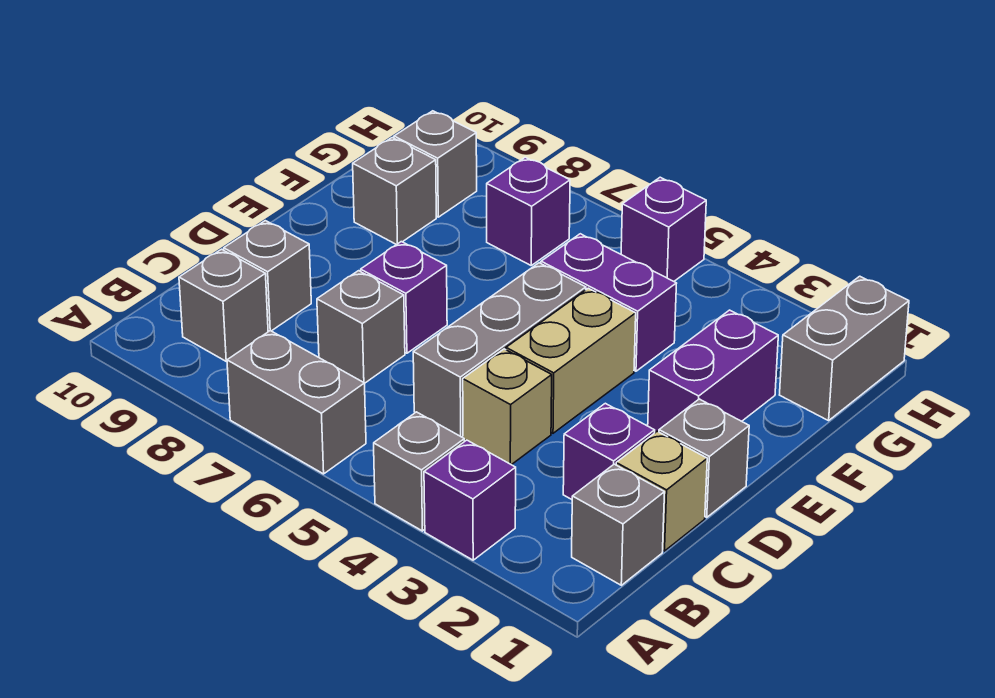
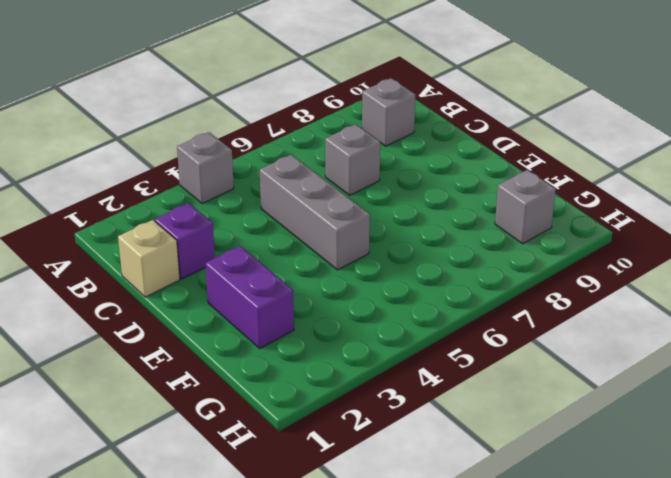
none -> purple 1x1 brick [424,440,516,560]
none -> grey 1x2 brick [227,331,366,474]
none -> grey 1x1 brick [572,464,665,585]

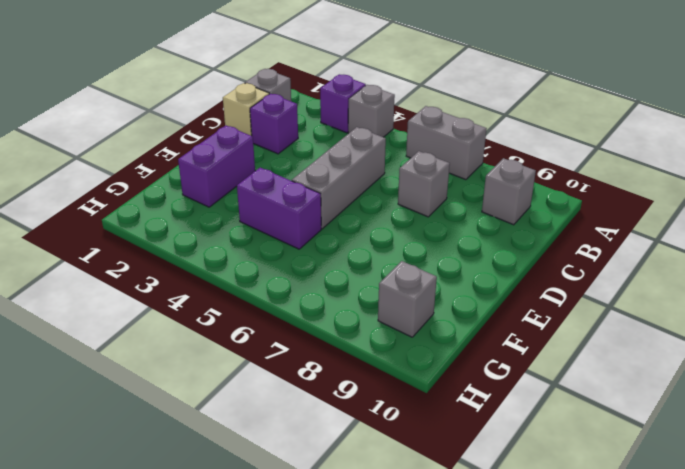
none -> tan 1x1 brick [463,349,552,465]
none -> grey 1x1 brick [224,221,311,331]
none -> grey 1x1 brick [659,399,749,517]

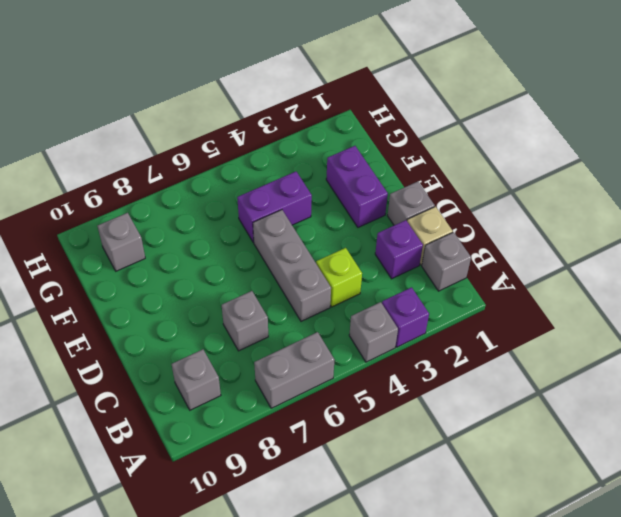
lime 1x1 brick [316,248,362,307] -> tan 1x1 brick [463,349,552,465]
none -> grey 1x1 brick [224,221,311,331]
none -> tan 1x2 brick [506,288,636,433]
none -> purple 1x1 brick [361,242,447,353]

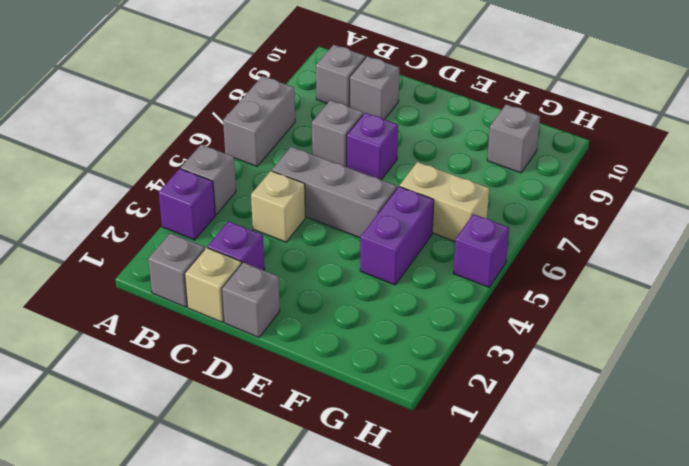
tan 1x2 brick [400,162,489,241] -> tan 1x2 brick moved to [506,288,636,433]
none -> purple 1x2 brick [648,310,778,432]
none -> grey 1x1 brick [353,138,436,245]
none -> grey 1x2 brick [780,276,909,421]

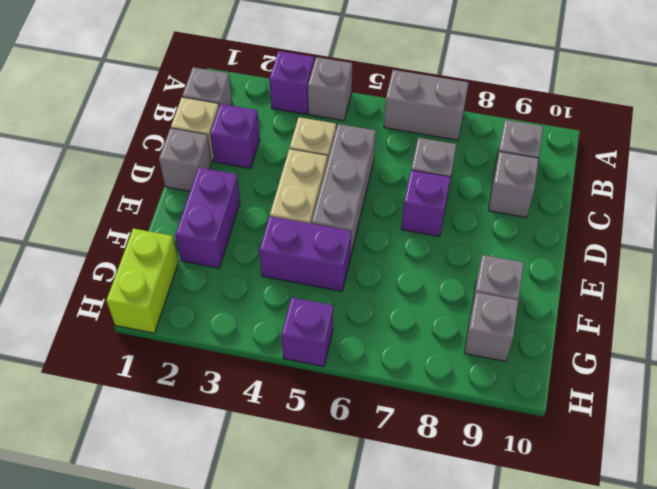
lime 1x2 brick [106,228,178,333] -> grey 1x2 brick [780,276,909,421]
none -> purple 1x1 brick [487,157,570,265]

